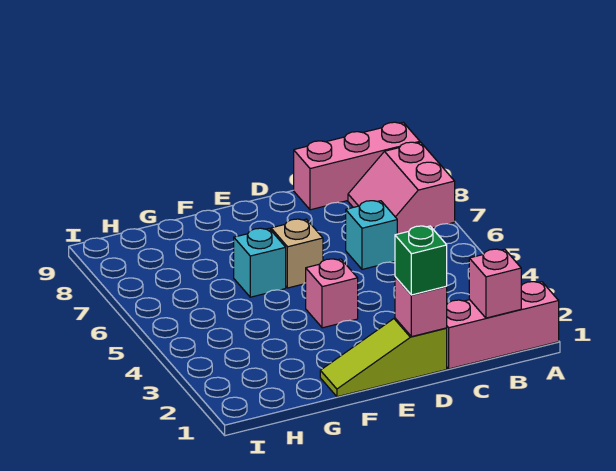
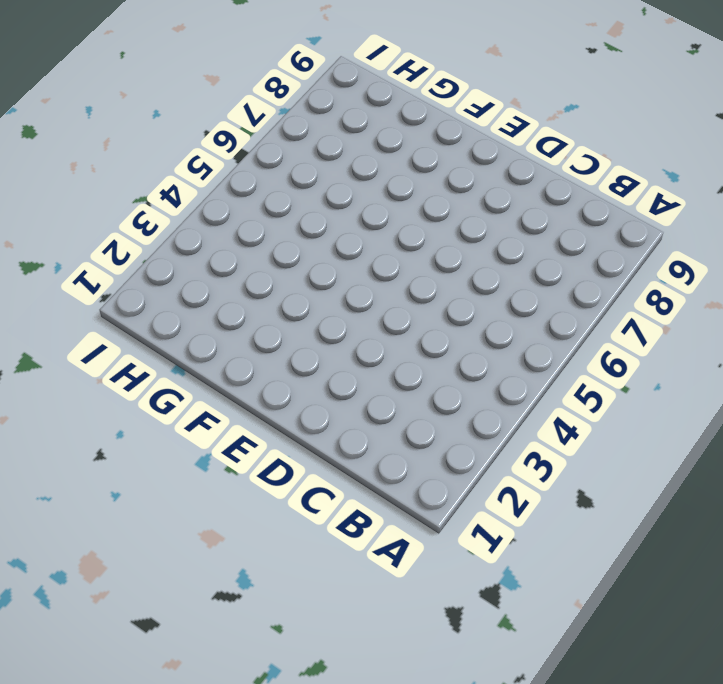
none -> pink 1x3 brick [447,282,559,369]
none -> pink 2x2 slope [348,142,455,234]

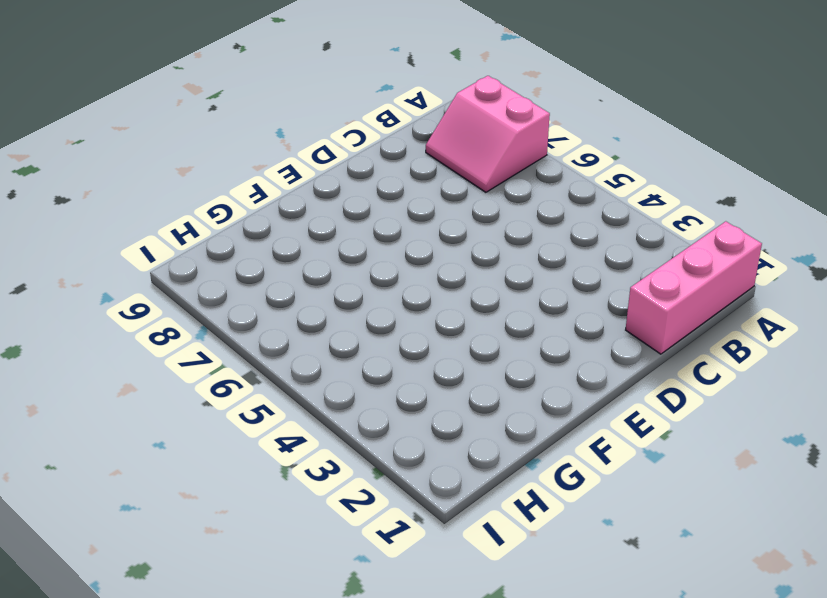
none -> pink 1x3 brick [294,122,420,210]
none -> cyan 1x1 brick [346,201,397,269]

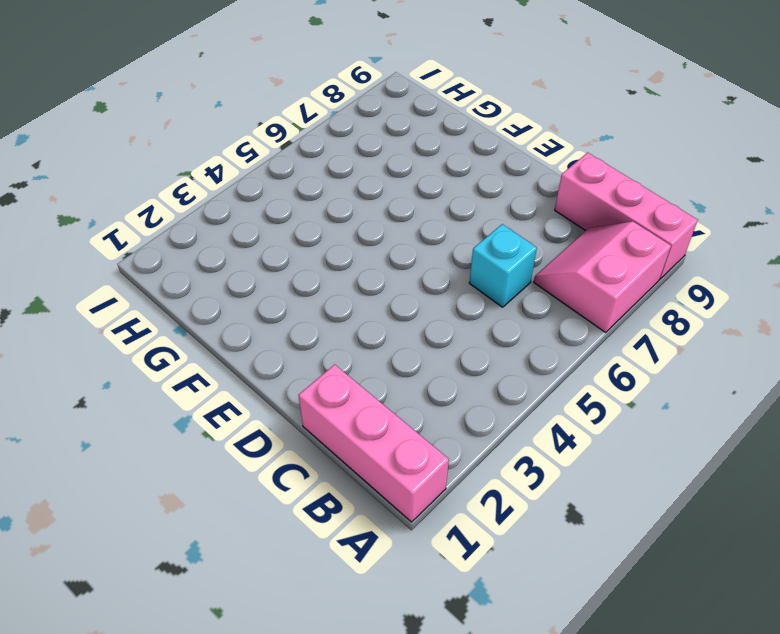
none -> lime 1x3 slope [320,318,447,397]
none -> pink 1x1 brick [306,259,358,328]

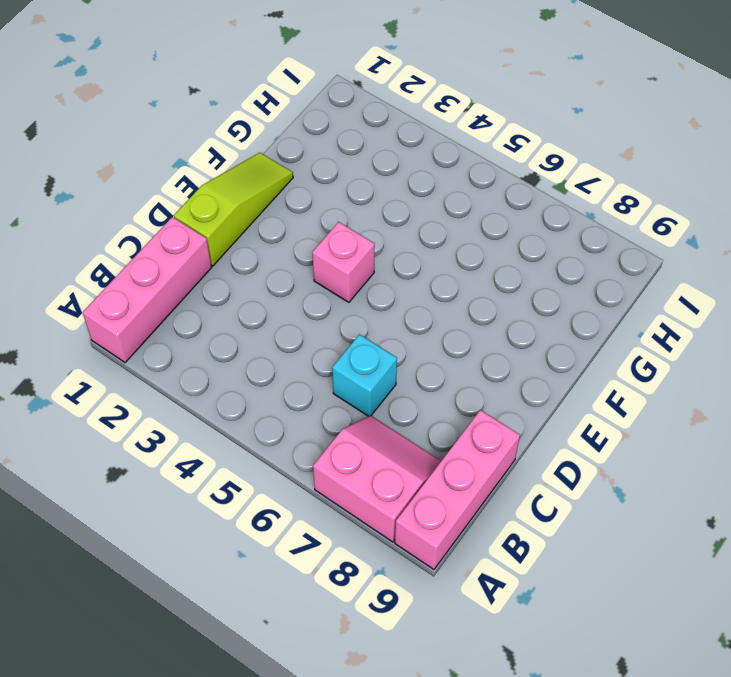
none -> tan 1x1 brick [271,219,323,288]
none -> cyan 1x1 brick [234,228,286,297]

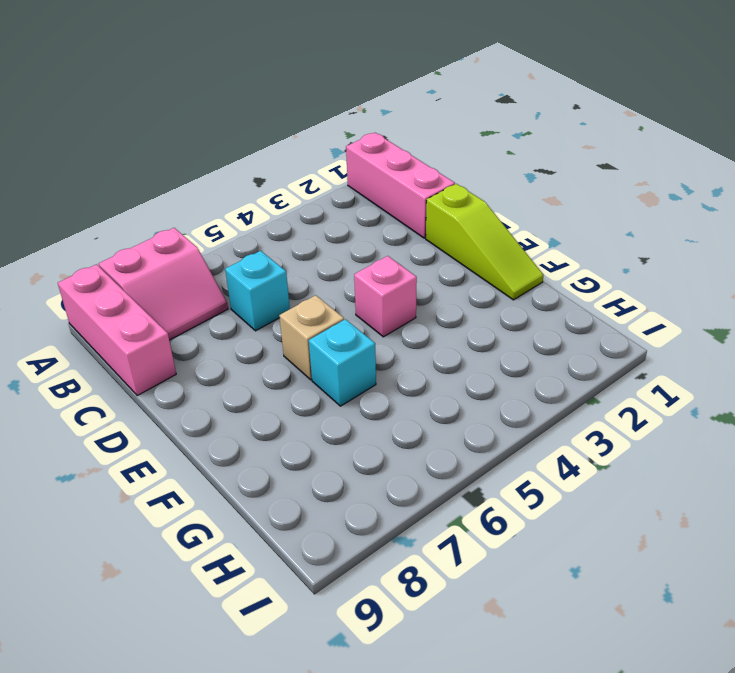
none -> pink 1x1 brick [469,249,521,318]
none -> pink 1x1 brick [395,277,447,337]

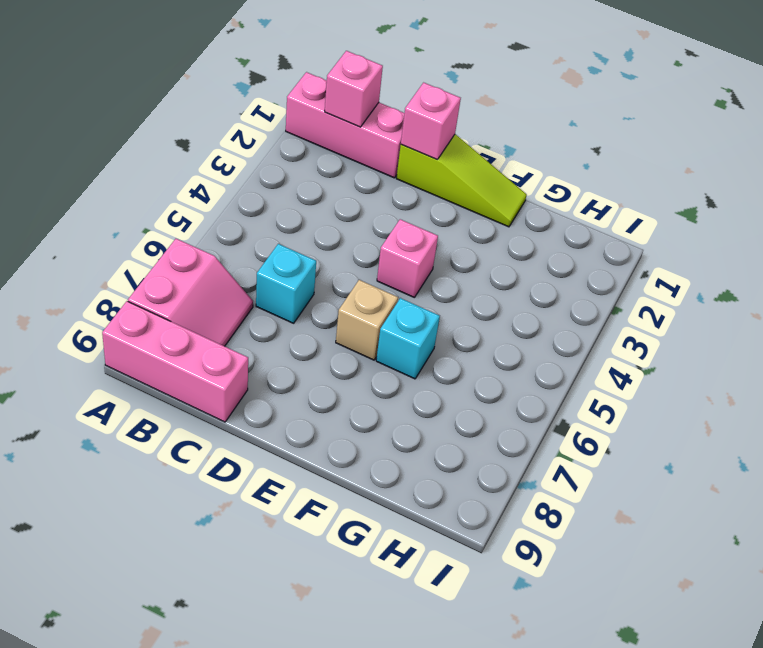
none -> green 1x1 brick [395,226,447,295]

